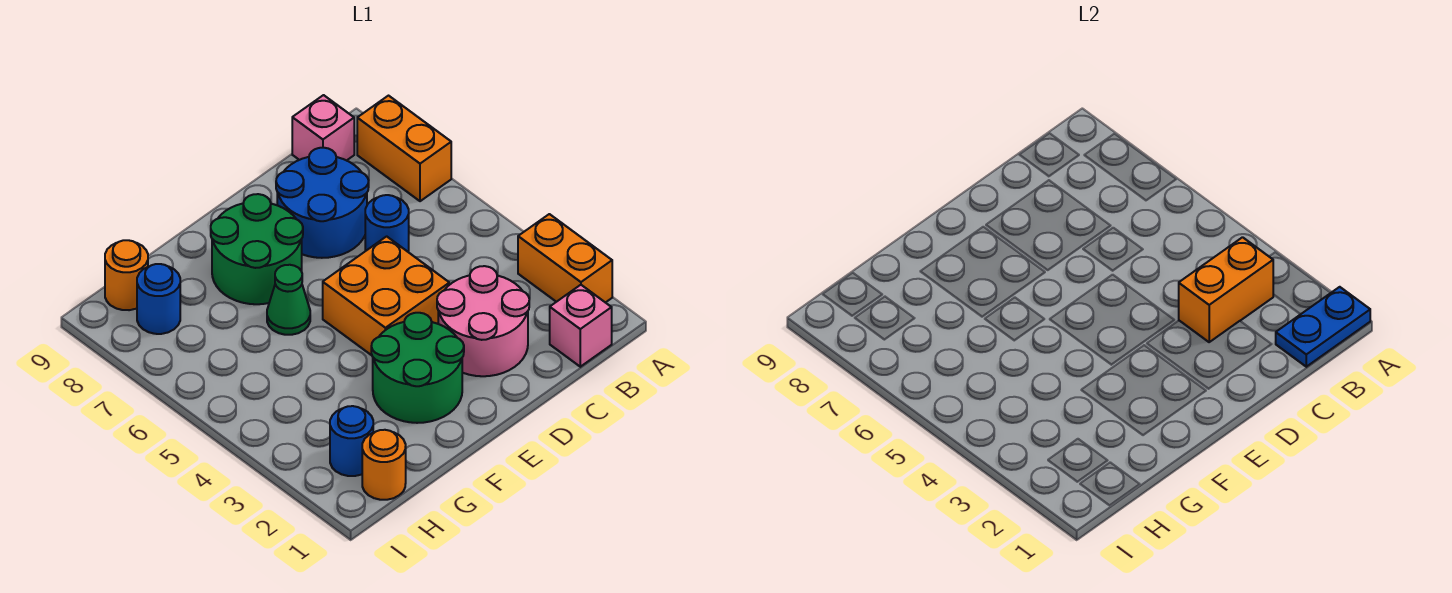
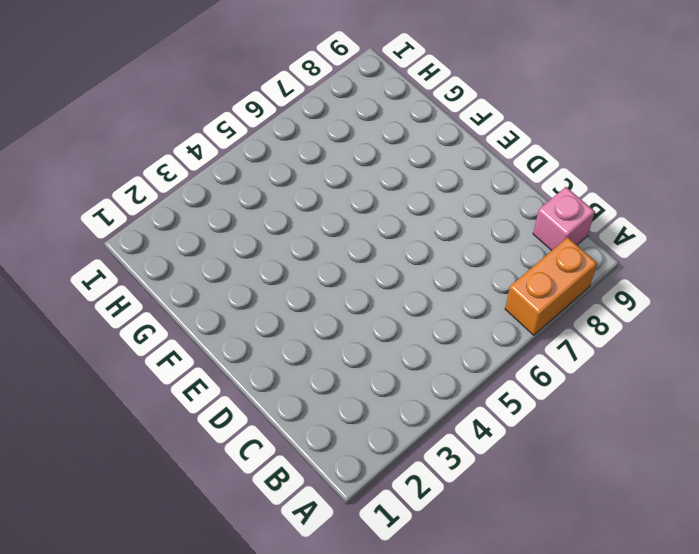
none -> orange 1x2 brick [518,214,612,303]
none -> pink 1x1 brick [550,285,612,367]
none -> pink 2x2 round brick [437,266,529,376]

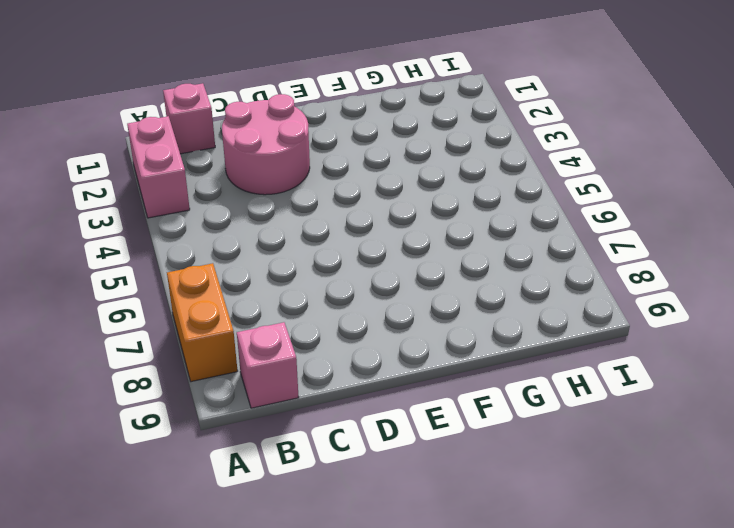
pink 1x2 brick [127,116,190,218] -> orange 1x2 brick [518,214,612,303]
none -> blue 1x1 round brick [365,195,409,252]
none -> blue 2x2 round brick [276,148,369,258]
none -> orange 2x2 brick [323,236,449,355]

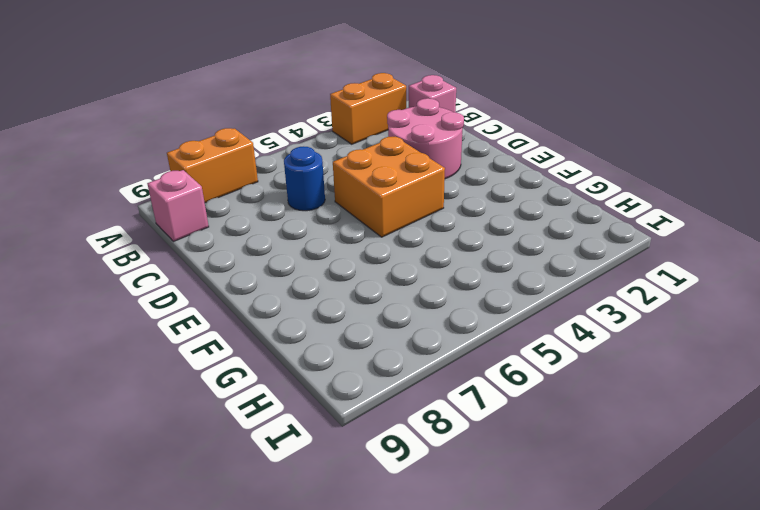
none -> blue 2x2 round brick [276,148,369,258]
none -> green 2x2 round brick [371,313,464,423]
none -> green 2x2 round brick [211,194,303,304]

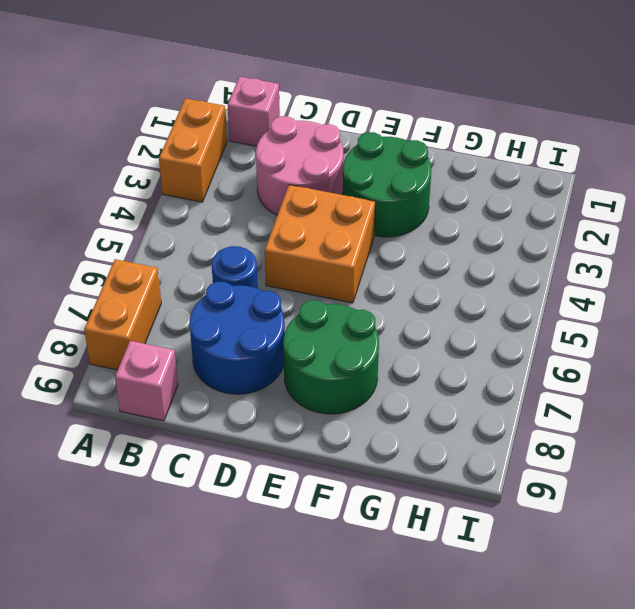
none -> green 1x1 cone [267,265,310,335]
none -> orange 1x1 round brick [362,430,406,500]
none -> blue 1x1 round brick [330,406,373,476]

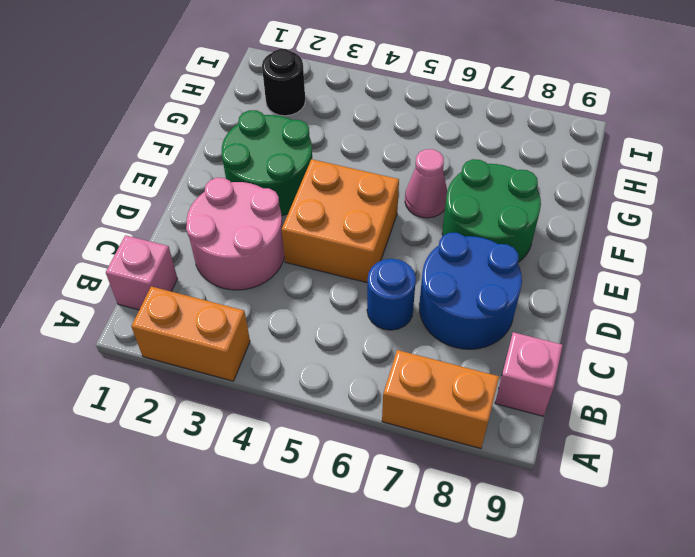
pink 1x1 cone [405,149,447,218] -> green 1x1 cone [267,265,310,335]
black 1x1 round brick [262,49,305,116] -> blue 1x1 round brick [330,406,373,476]
none -> orange 1x1 round brick [362,430,406,500]
none -> blue 1x1 round brick [137,264,180,334]
none -> orange 1x1 round brick [105,240,148,310]

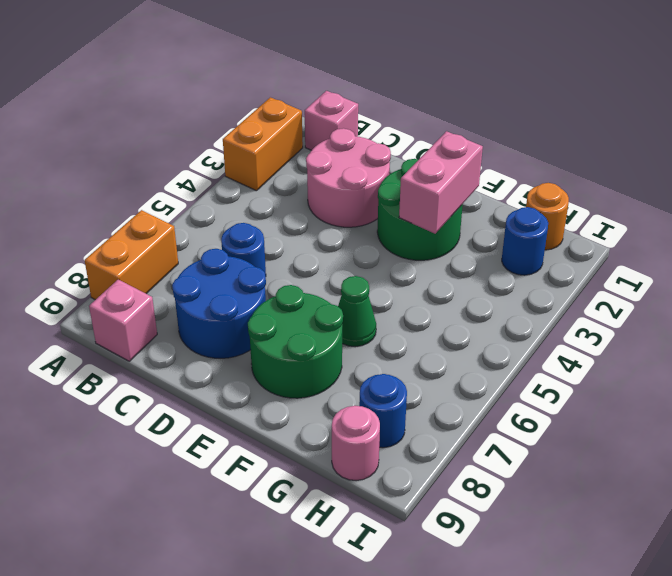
pink 1x2 brick [399,131,483,234] -> none
pink 1x1 round brick [332,406,380,481] -> orange 1x1 round brick [105,240,148,310]
none -> orange 2x2 brick [323,236,449,355]
none -> blue 1x2 plate [1276,287,1370,367]
none -> orange 1x2 brick [1179,237,1273,342]

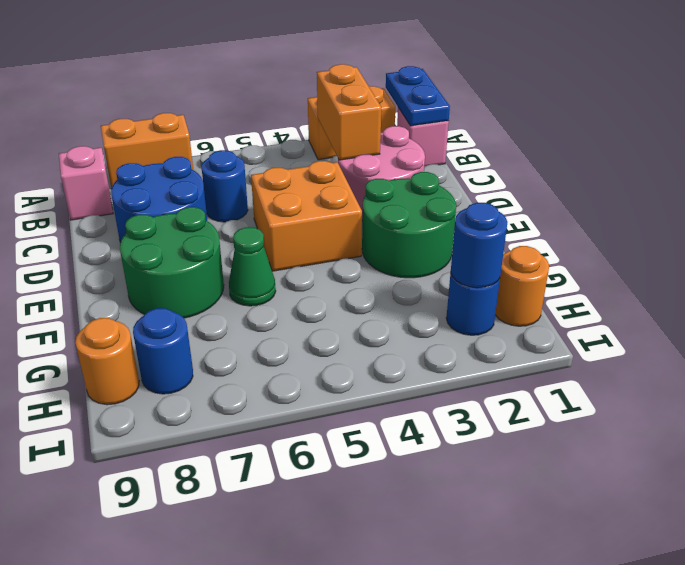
blue 1x1 round brick [451,203,507,288] -> none

